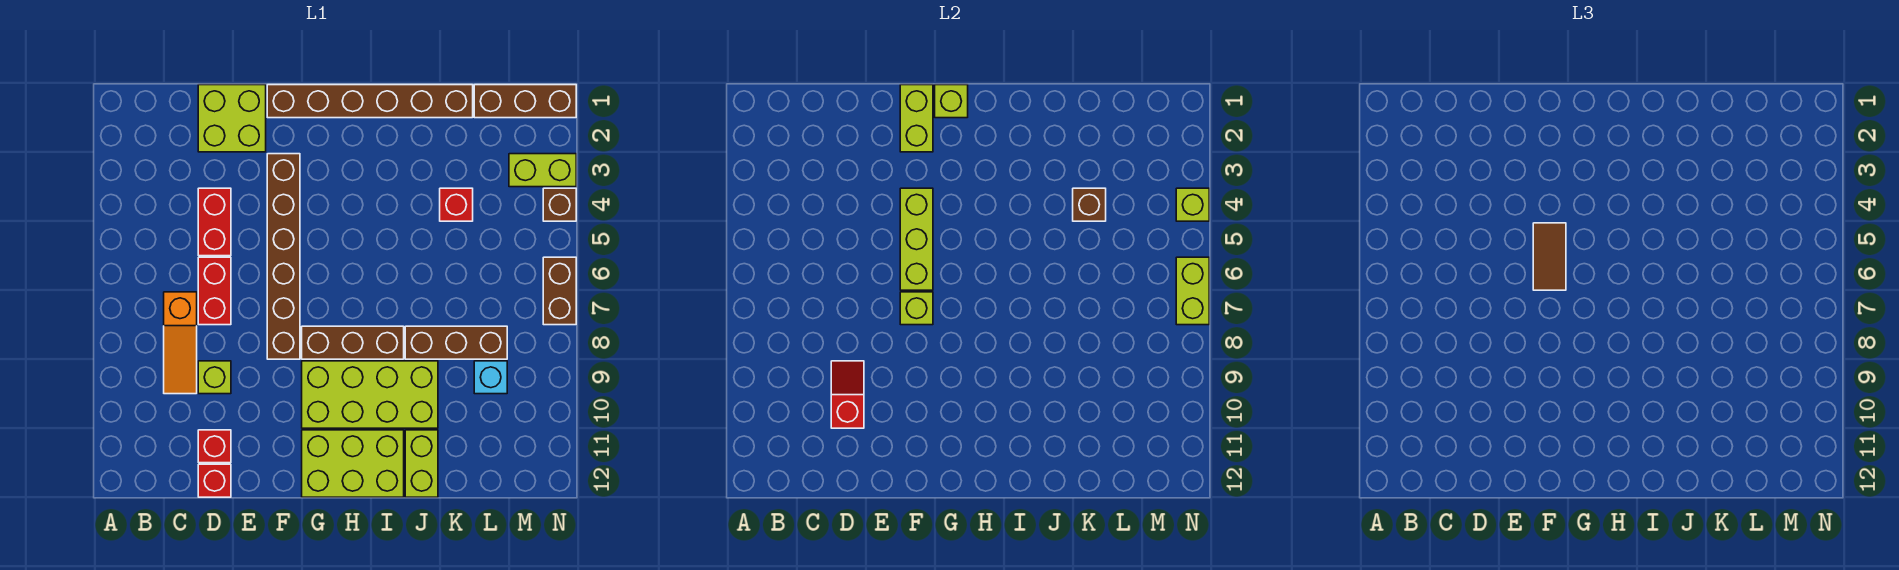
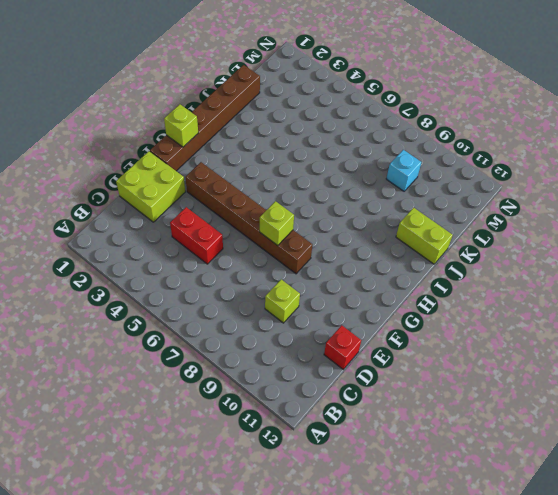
none -> orange 1x3 slope [164,292,197,394]
none -> red 1x2 brick [198,257,231,325]
none -> red 1x1 brick [198,430,231,463]

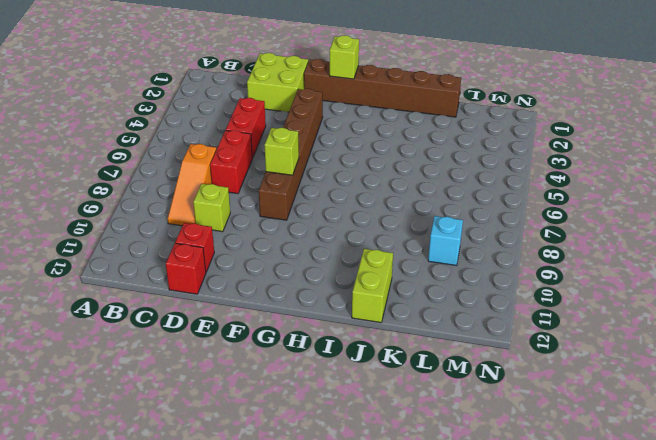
none -> brown 1x3 brick [302,326,404,359]
none -> lime 2x4 brick [302,361,438,428]
none -> lime 2x3 brick [302,430,404,497]

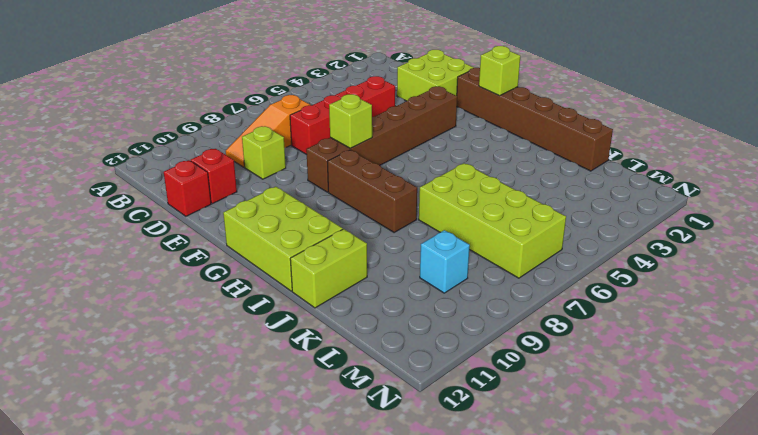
lime 2x4 brick [419,163,566,278] -> lime 2x4 brick moved to [302,361,438,428]
none -> brown 1x3 brick [405,326,507,359]
none -> red 1x1 brick [440,188,473,221]
none -> brown 1x3 brick [474,85,576,118]

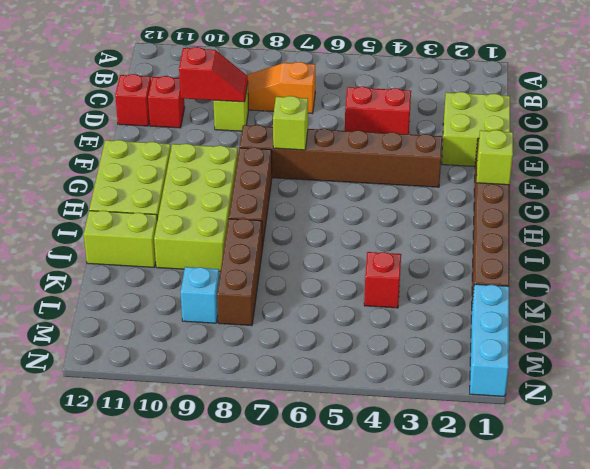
cyan 1x3 brick [470,284,509,397] -> brown 1x3 brick [474,85,576,118]
none -> red 1x2 brick [198,257,231,325]
none -> lime 1x2 brick [509,154,576,187]
none -> brown 1x1 brick [543,188,576,221]

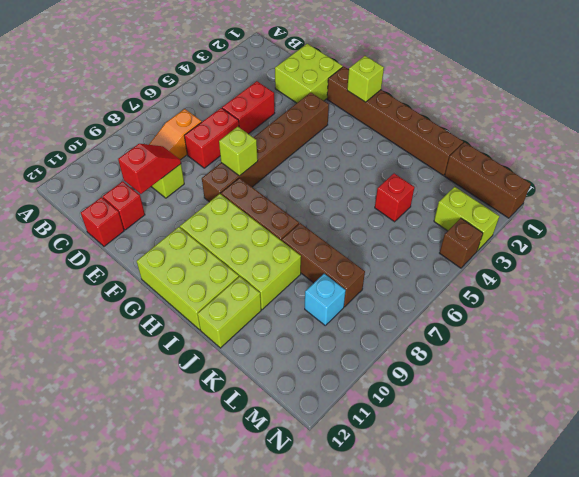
none -> brown 1x2 brick [543,257,576,325]
none -> lime 1x2 brick [900,85,933,152]
none -> lime 1x3 brick [900,188,933,290]

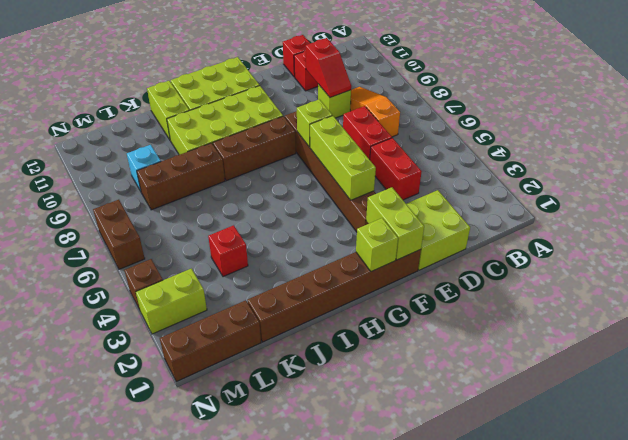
none -> brown 1x1 brick [1073,188,1106,221]
none -> lime 1x1 brick [1176,188,1209,221]
none -> lime 1x2 brick [1176,257,1209,325]

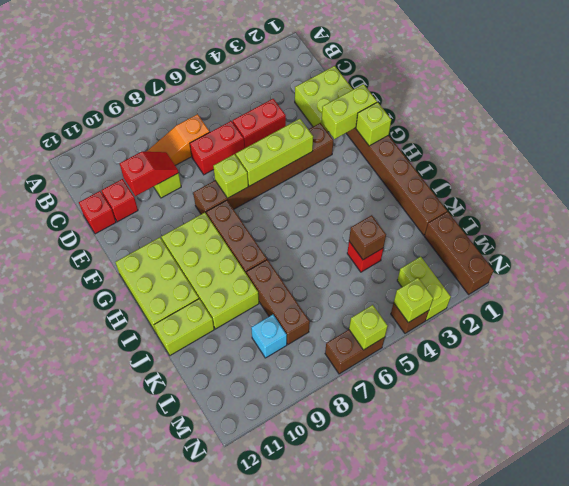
lime 1x1 brick [349,305,388,350] -> lime 1x2 brick [1176,257,1209,325]
none -> brown 1x2 tile [1533,223,1566,290]

